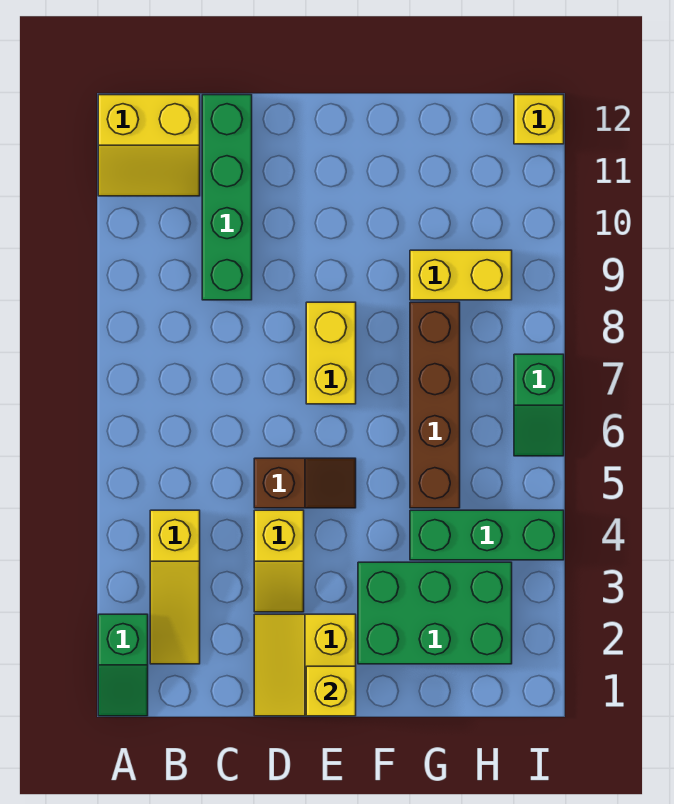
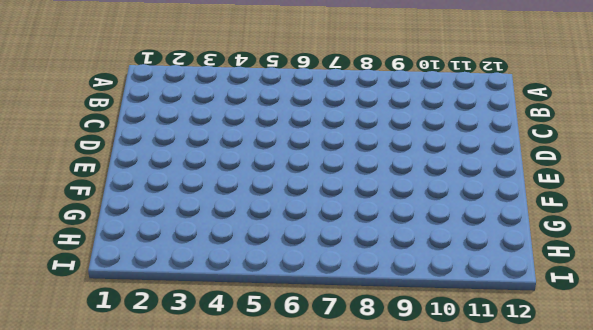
none -> green 1x2 slope [98,614,148,716]
none -> yellow 2x2 slope [98,95,200,196]
none -> yellow 1x3 slope [150,510,200,664]

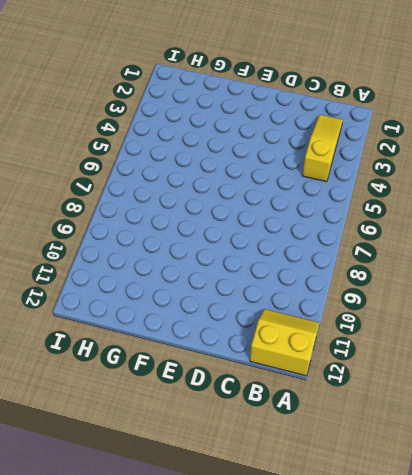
none -> green 1x2 slope [98,614,148,716]
none -> green 1x4 brick [202,95,252,300]
none -> yellow 2x2 slope [254,614,356,716]

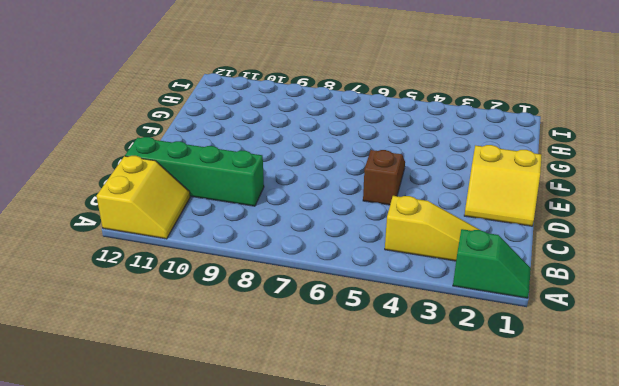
none -> yellow 1x2 slope [254,510,304,612]
none -> yellow 1x2 brick [306,302,356,404]
none -> green 2x3 brick [358,562,512,664]

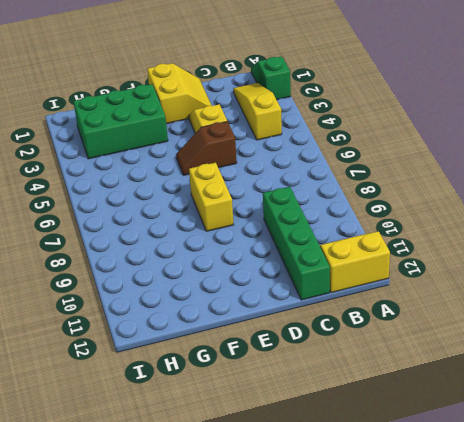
none -> green 1x3 brick [410,510,564,560]
none -> brown 1x4 brick [410,302,460,508]
none -> yellow 1x2 brick [410,250,512,300]

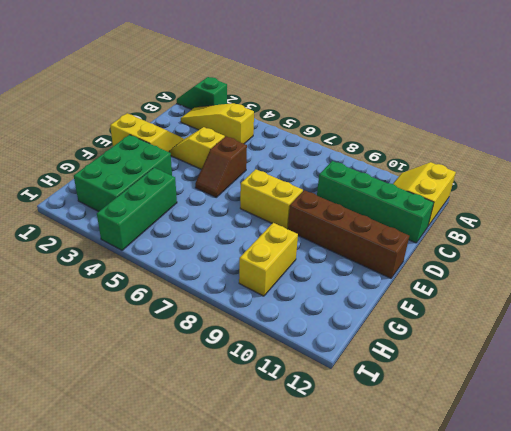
brown 1x4 brick [288,190,409,278] -> brown 1x4 brick moved to [410,302,460,508]
none -> green 1x2 slope [514,354,564,456]
none -> yellow 1x1 brick [514,95,564,144]
none -> yellow 1x1 brick [306,666,356,716]

